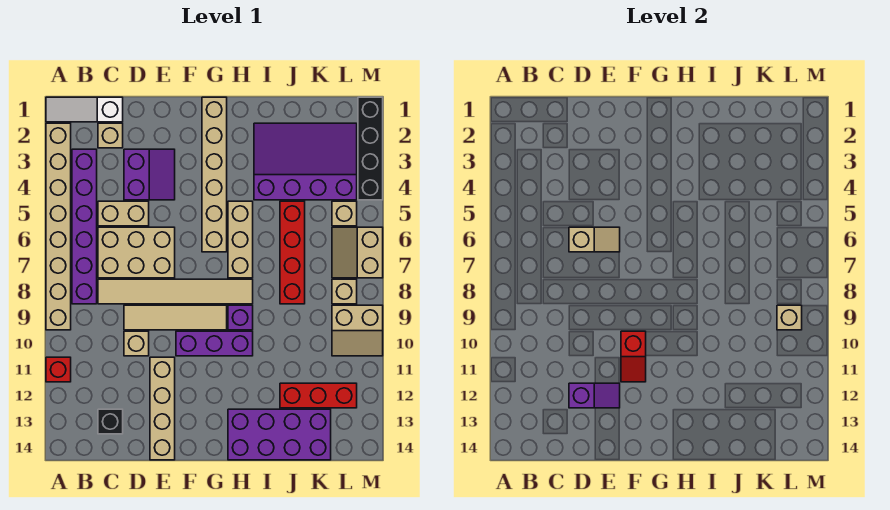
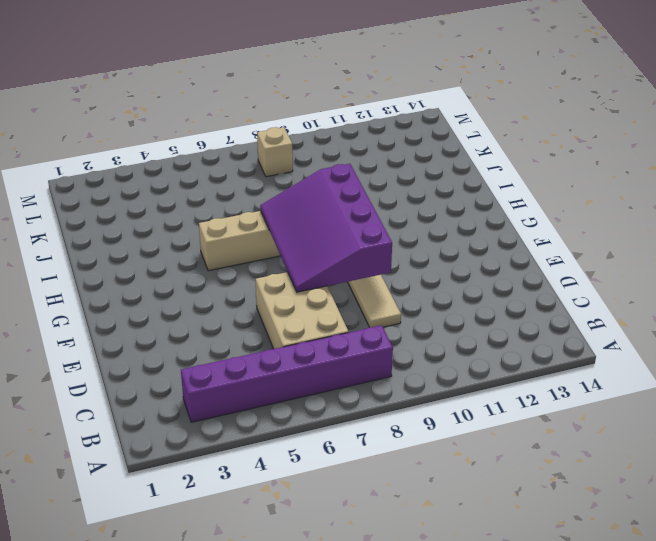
purple 3x4 slope [260,164,392,292] -> purple 3x4 slope moved to [254,123,357,200]
none -> white 1x3 slope [46,97,123,122]
none -> tan 1x8 brick [46,123,71,330]
none -> red 1x1 brick [46,357,71,382]
none -> tan 1x1 brick [98,123,123,148]

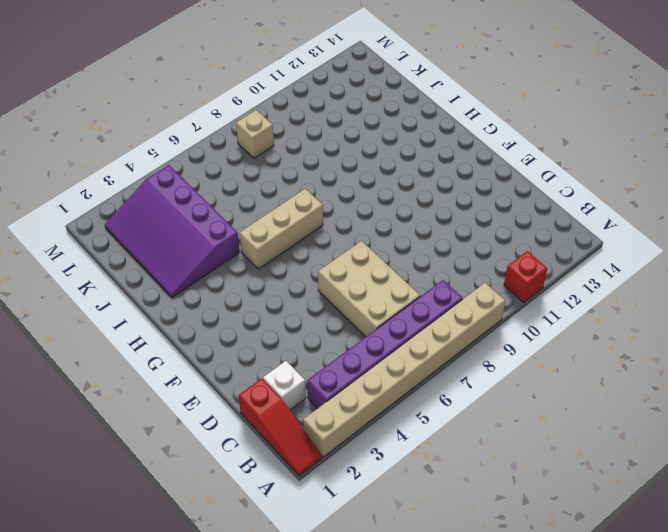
red 1x3 slope [239,378,322,476] -> white 1x3 slope [46,97,123,122]
white 1x1 brick [263,361,306,410] -> tan 1x1 brick [98,123,123,148]
none -> tan 1x2 brick [98,201,149,226]
none -> tan 1x6 tile [98,279,253,304]
none -> black 1x1 brick [98,409,123,434]
none -> purple 2x2 slope [124,149,175,200]

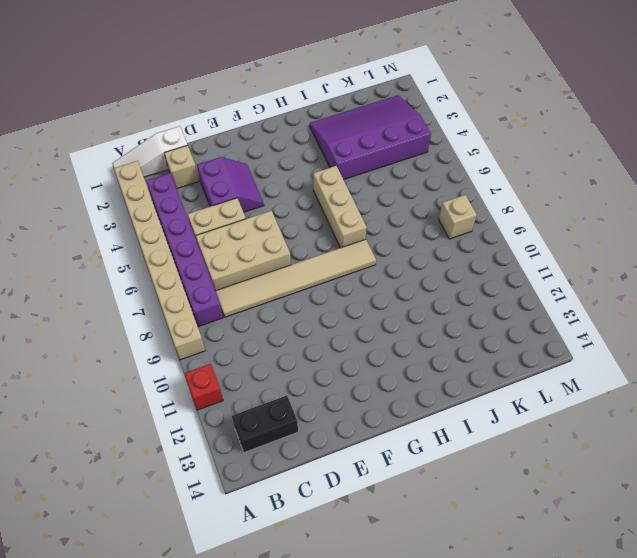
black 1x2 brick [232,395,298,453] -> black 1x1 brick [98,409,123,434]
none -> tan 1x4 tile [124,305,227,330]
none -> tan 1x1 brick [124,331,149,356]
none -> tan 1x4 brick [150,357,175,460]
none -> purple 1x3 brick [176,331,253,356]

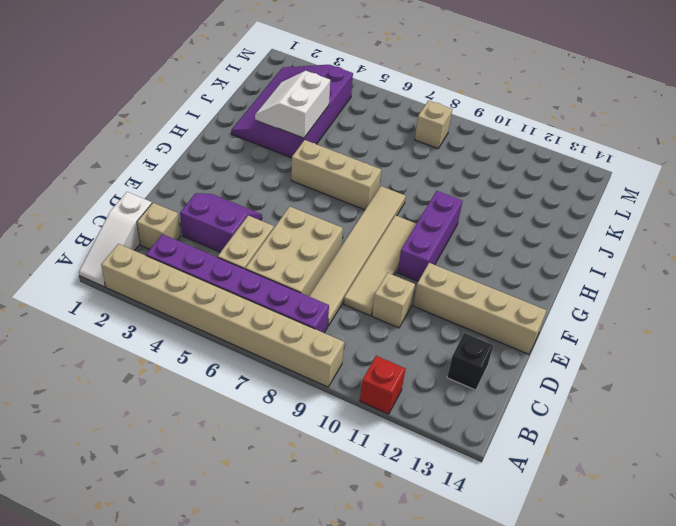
white 2x2 slope [255,71,330,138] -> none
none -> tan 1x6 brick [202,97,227,252]
none -> purple 1x1 brick [228,305,253,330]
none -> purple 2x4 brick [228,409,331,460]
none -> red 1x4 brick [280,201,305,304]

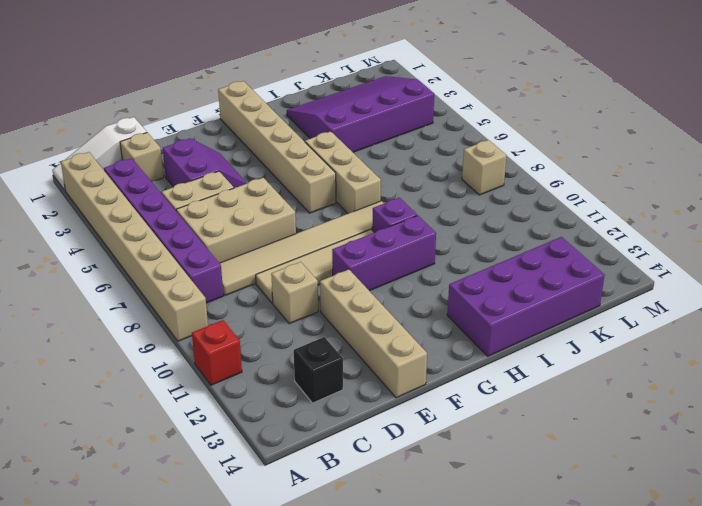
none -> red 1x4 brick [280,201,305,304]
none -> red 1x3 brick [280,383,357,408]
none -> tan 1x1 brick [332,201,357,226]
none -> tan 2x2 slope [332,227,383,278]

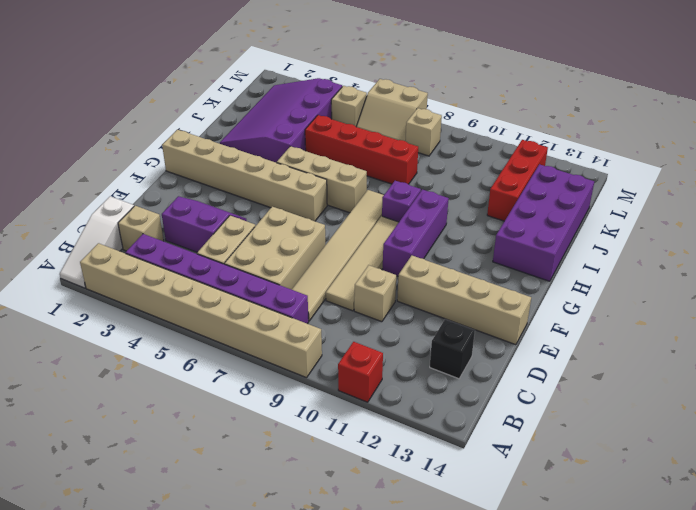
none -> tan 2x2 slope [332,305,383,356]
none -> black 1x4 brick [358,97,383,200]
none -> tan 1x2 slope [569,227,620,252]
none -> purple 1x2 slope [569,383,620,408]

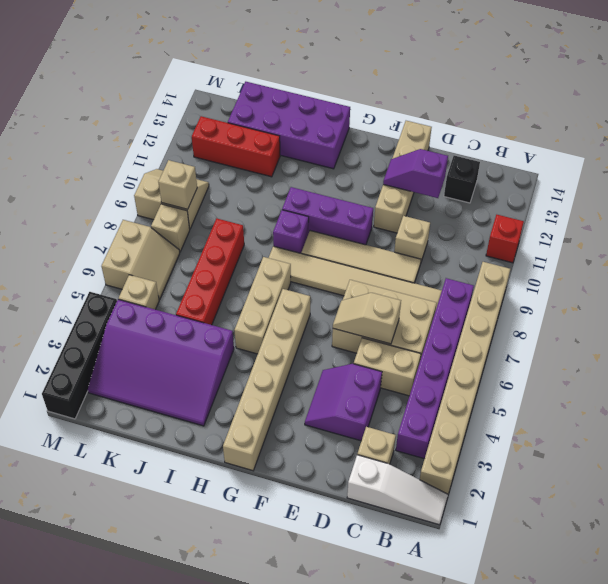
none -> red 1x2 slope [621,331,646,382]

